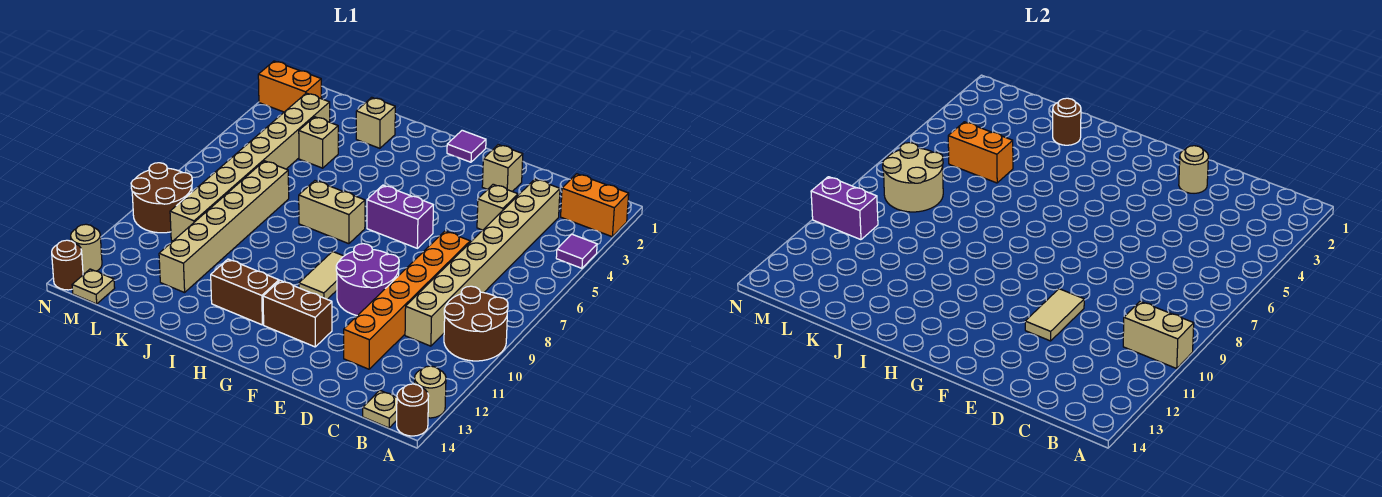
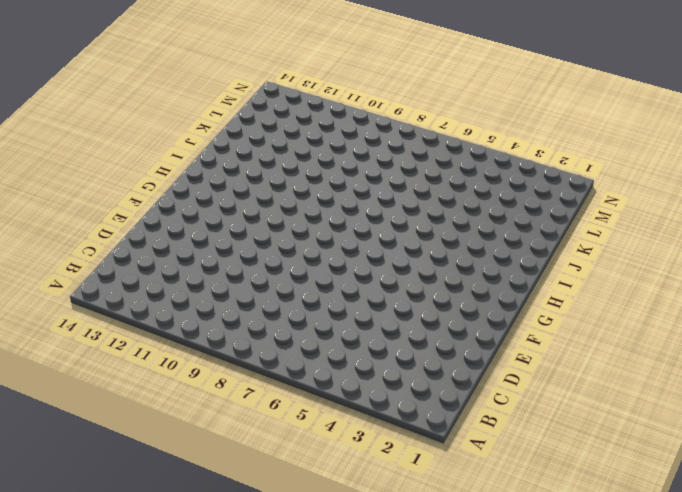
none -> orange 1x2 brick [561,174,629,237]
none -> purple 1x1 tile [556,234,597,268]
none -> brown 2x2 round brick [444,286,508,361]
none -> tan 1x1 round brick [415,366,446,418]

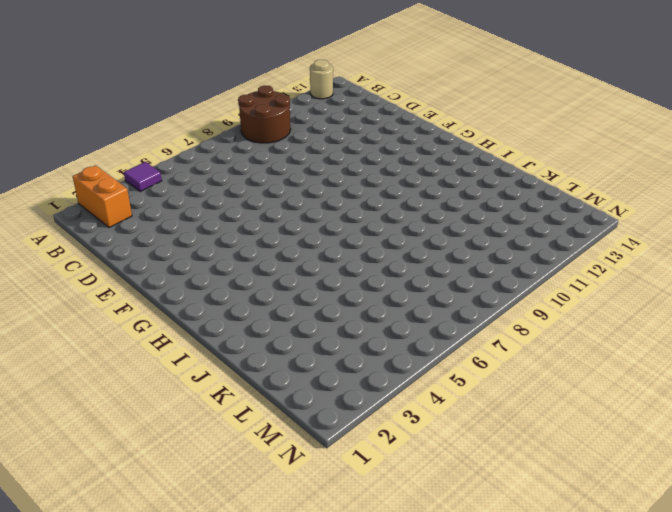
none -> brown 1x1 round brick [397,384,429,436]
none -> tan 1x1 plate [363,390,397,428]
none -> tan 1x8 brick [405,179,560,346]
none -> tan 1x1 brick [477,184,518,230]

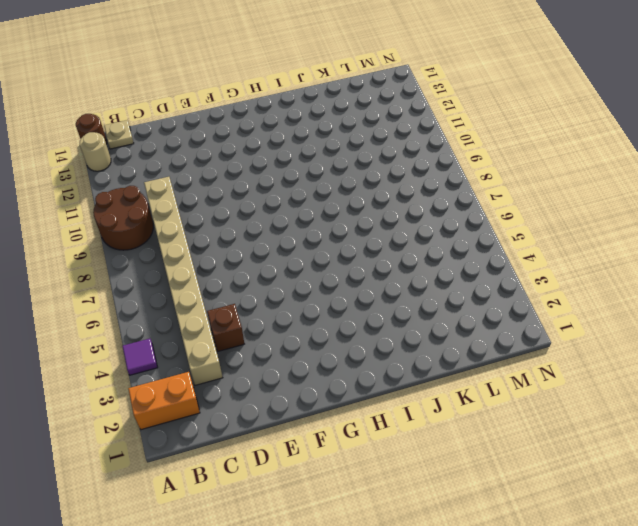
brown 1x1 brick [207,304,244,352] -> tan 1x1 brick [477,184,518,230]
none -> orange 1x6 brick [344,231,470,369]
none -> tan 1x1 brick [482,145,523,191]
none -> purple 2x2 round brick [336,244,399,316]
none -> purple 1x2 brick [367,185,433,248]

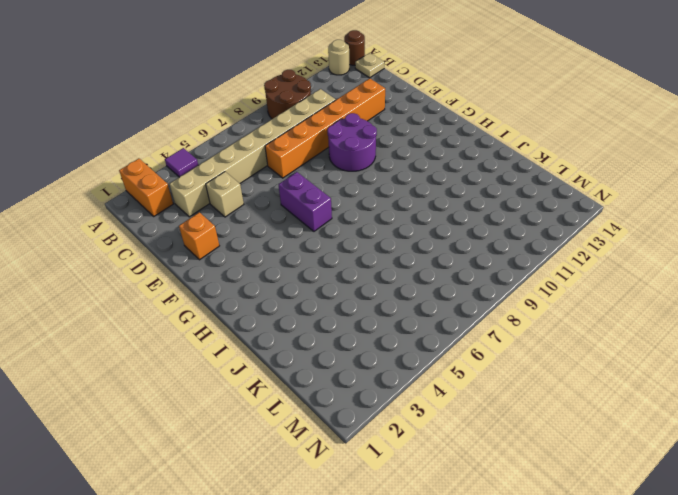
orange 1x1 brick [179,212,219,260] -> tan 1x1 brick [482,145,523,191]
none -> brown 1x2 brick [263,280,332,347]
none -> purple 1x1 tile [447,130,486,162]
none -> tan 1x2 tile [299,252,344,299]
none -> tan 1x2 brick [299,181,365,244]

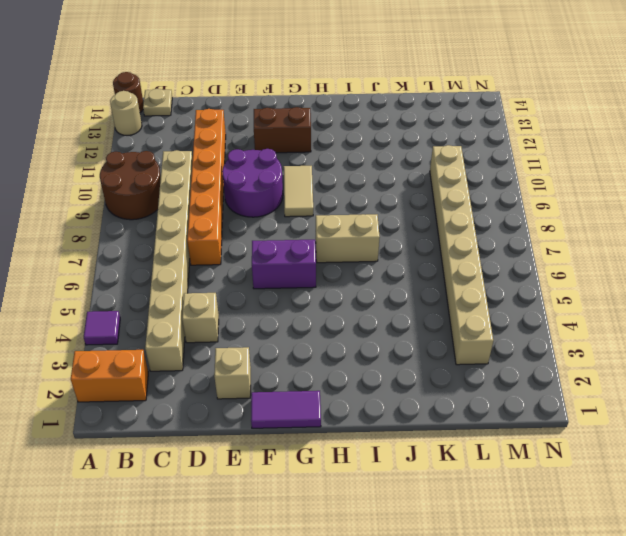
purple 1x2 tile [251,391,321,428] -> purple 1x1 tile [447,130,486,162]
none -> brown 1x2 brick [211,259,279,325]
none -> tan 1x1 brick [356,97,395,148]
none -> tan 1x1 brick [299,117,338,168]
none -> tan 1x6 brick [159,161,289,293]

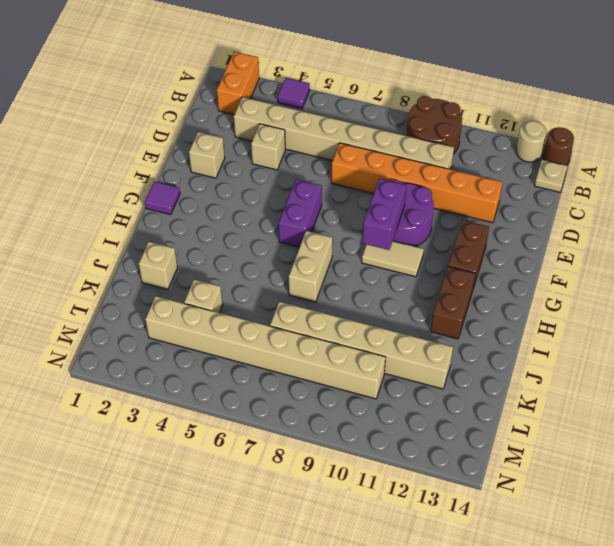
purple 1x2 brick [363,179,406,250] -> purple 1x2 brick moved to [811,177,878,240]
none -> orange 1x2 brick [258,61,321,112]
none -> brown 2x2 round brick [131,163,192,233]
none -> tan 1x1 plate [72,269,115,304]
none -> tan 1x1 round brick [71,224,102,274]

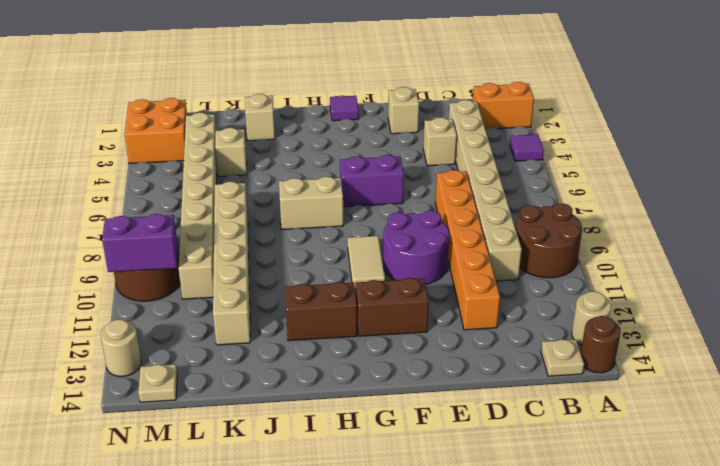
orange 2x2 brick [125,98,187,164] -> orange 1x2 brick [258,61,321,112]
none -> brown 1x1 round brick [52,240,83,290]
none -> tan 1x2 brick [1123,301,1194,368]
none -> tan 1x1 round brick [1179,146,1208,193]
none -> tan 1x2 tile [1025,289,1084,341]

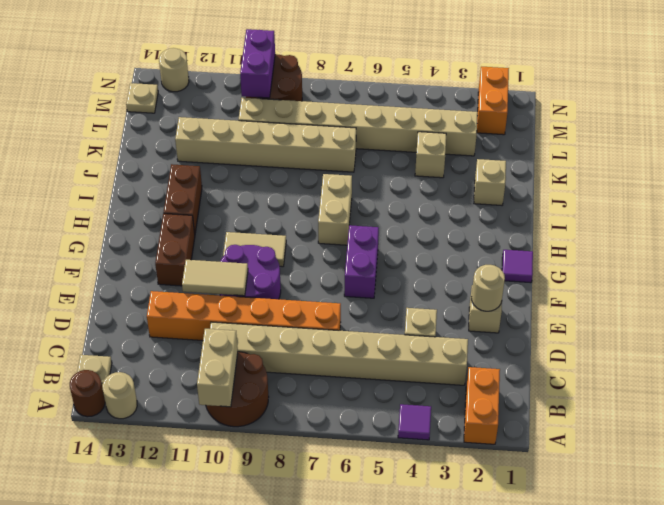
none -> brown 1x1 round brick [52,240,83,290]
none -> brown 1x1 round brick [1053,98,1081,145]
none -> orange 1x2 brick [948,122,1013,183]
none -> tan 2x2 round brick [883,143,943,212]

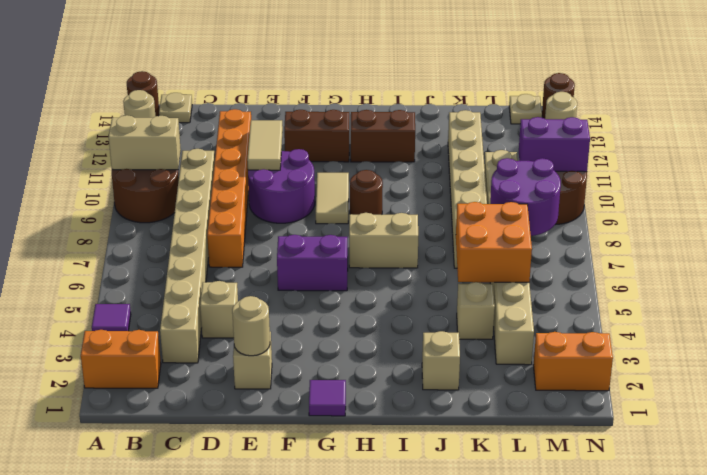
brown 1x1 round brick [350,170,383,215] -> brown 1x1 round brick moved to [1053,98,1081,145]
orange 2x2 brick [456,202,532,282] -> orange 1x2 brick [948,122,1013,183]
purple 2x2 round brick [490,158,561,236] -> tan 2x2 round brick [883,143,943,212]

